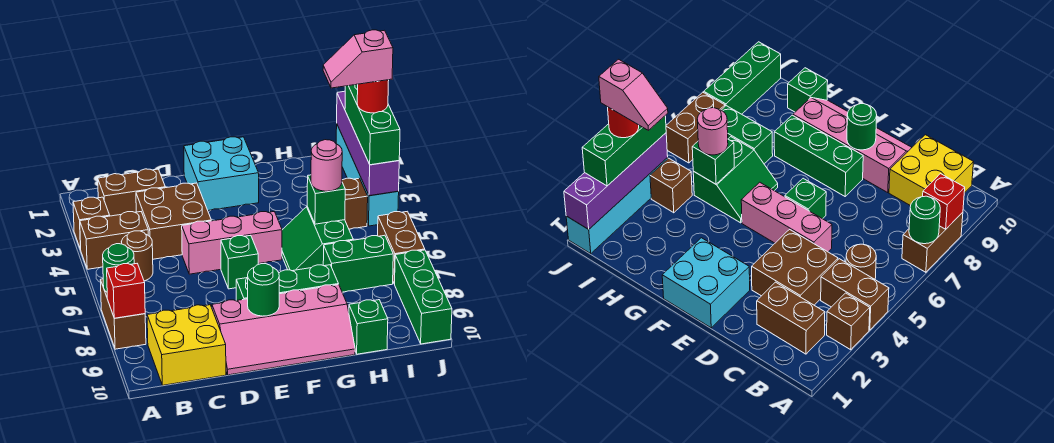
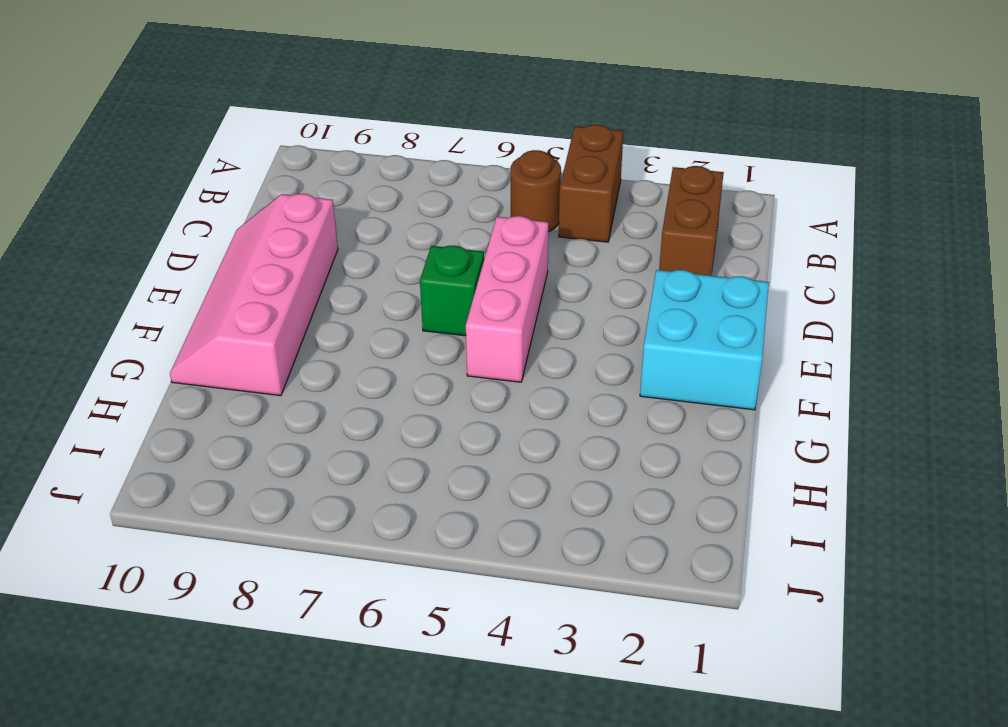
none -> brown 1x1 brick [73,197,110,249]
none -> brown 1x2 brick [100,279,146,349]
none -> yellow 2x2 brick [147,305,226,385]

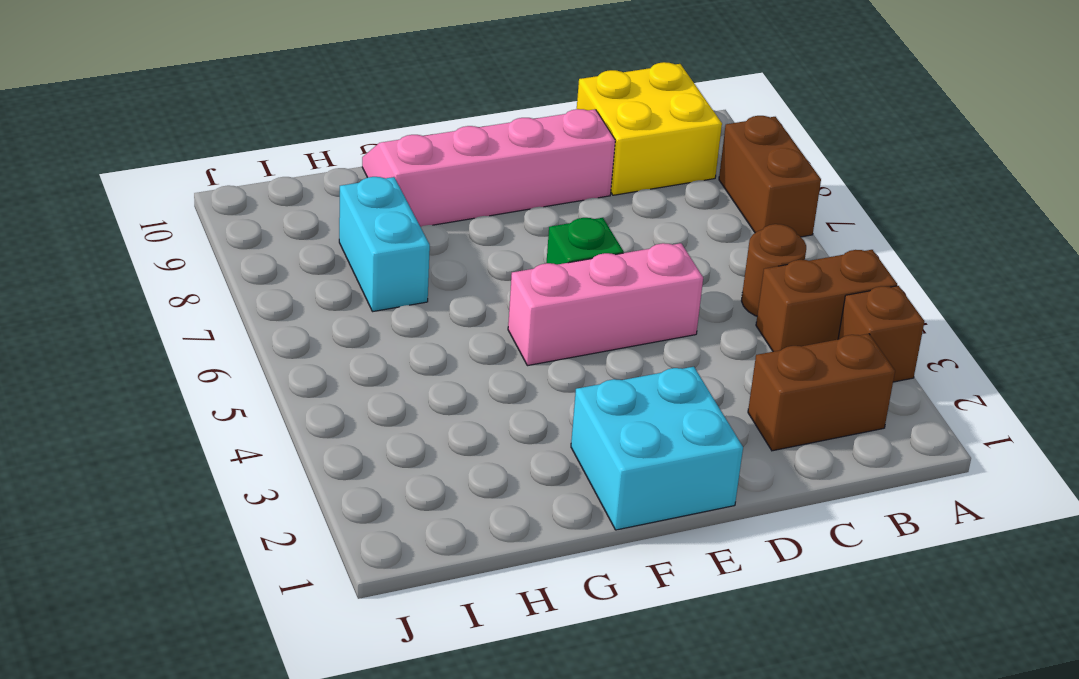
cyan 1x2 brick [339,177,430,312] -> green 1x2 brick [323,235,393,292]
none -> brown 2x2 brick [136,183,211,259]
none -> green 1x3 brick [236,265,338,301]
none -> green 2x2 slope [282,207,353,271]

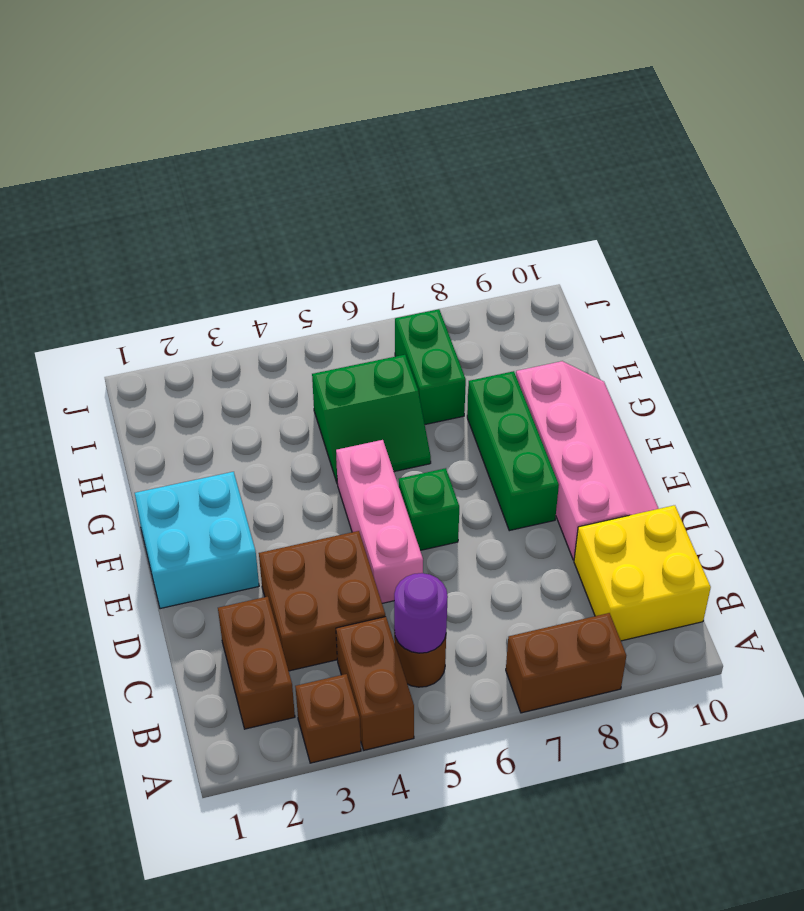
purple 1x1 round brick [394,573,448,653] -> none
none -> green 1x1 brick [349,300,388,354]
none -> brown 1x1 brick [342,178,368,229]
none -> cyan 1x4 brick [336,125,399,226]

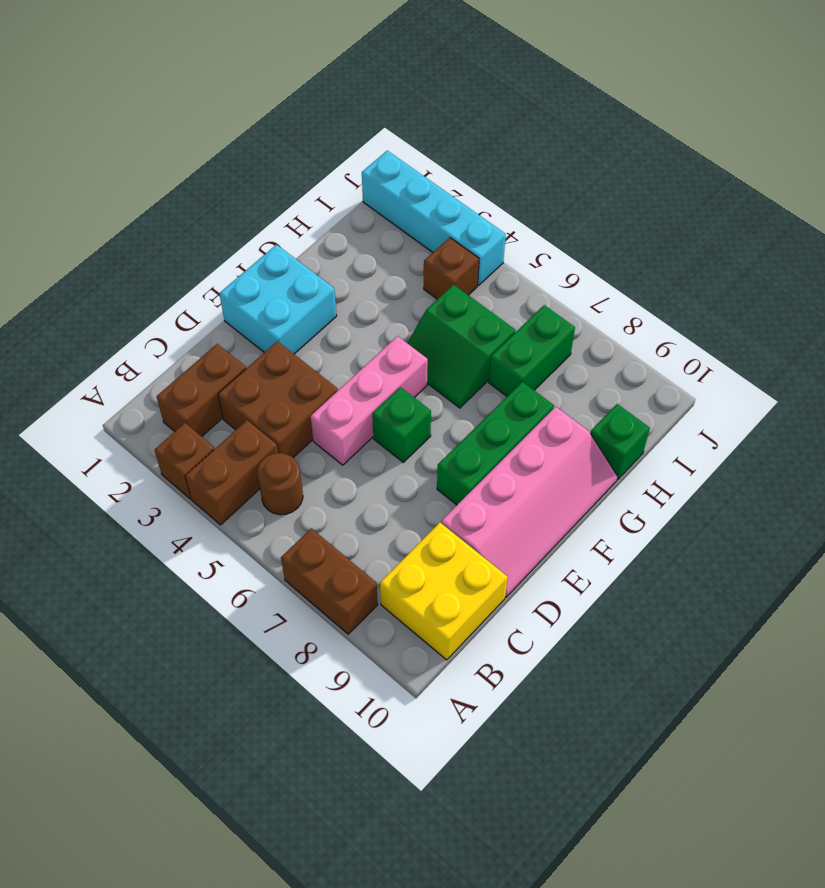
none -> brown 1x2 brick [378,211,425,284]
none -> green 1x3 brick [395,250,452,344]
none -> green 1x1 round brick [103,244,134,292]

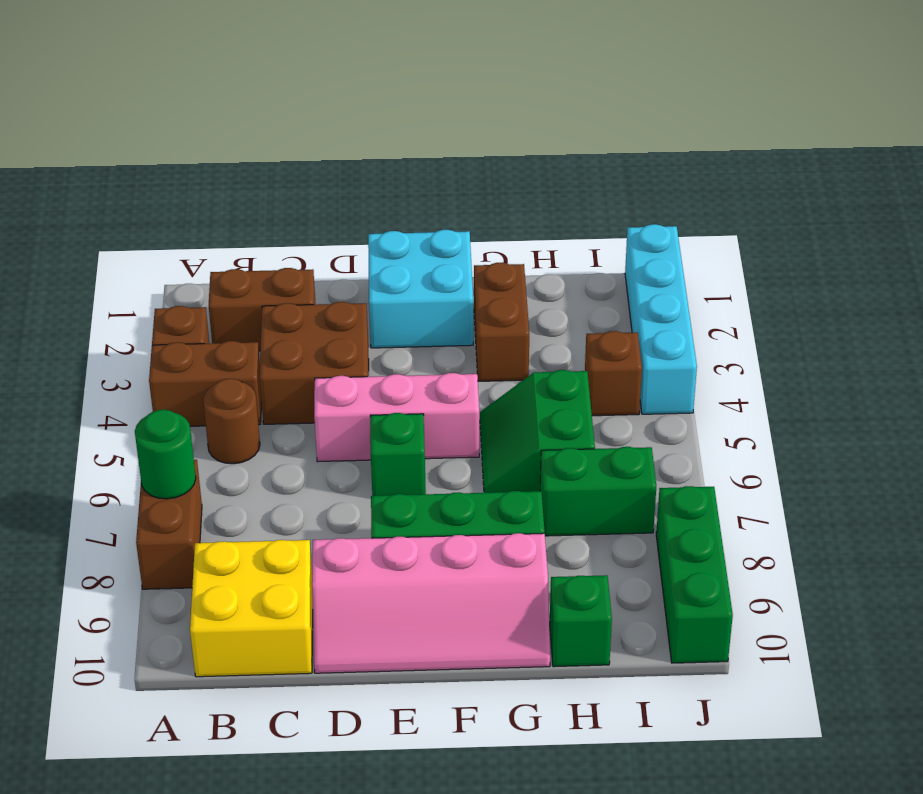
brown 1x2 brick [474,263,529,381] -> brown 1x2 brick moved to [378,211,425,284]
none -> red 1x1 brick [107,264,145,318]
none -> green 1x1 round brick [248,264,279,316]
none -> green 1x1 brick [307,175,345,224]

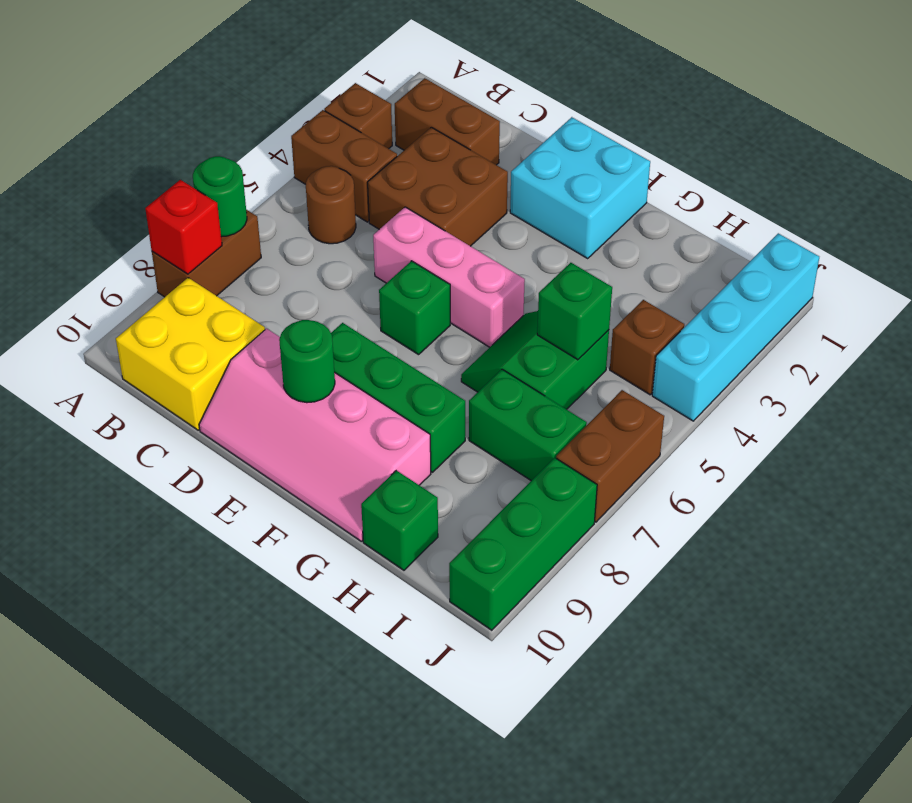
none -> purple 1x4 brick [337,91,399,196]
none -> pink 1x1 round brick [311,140,342,191]
none -> green 1x3 brick [345,84,400,165]

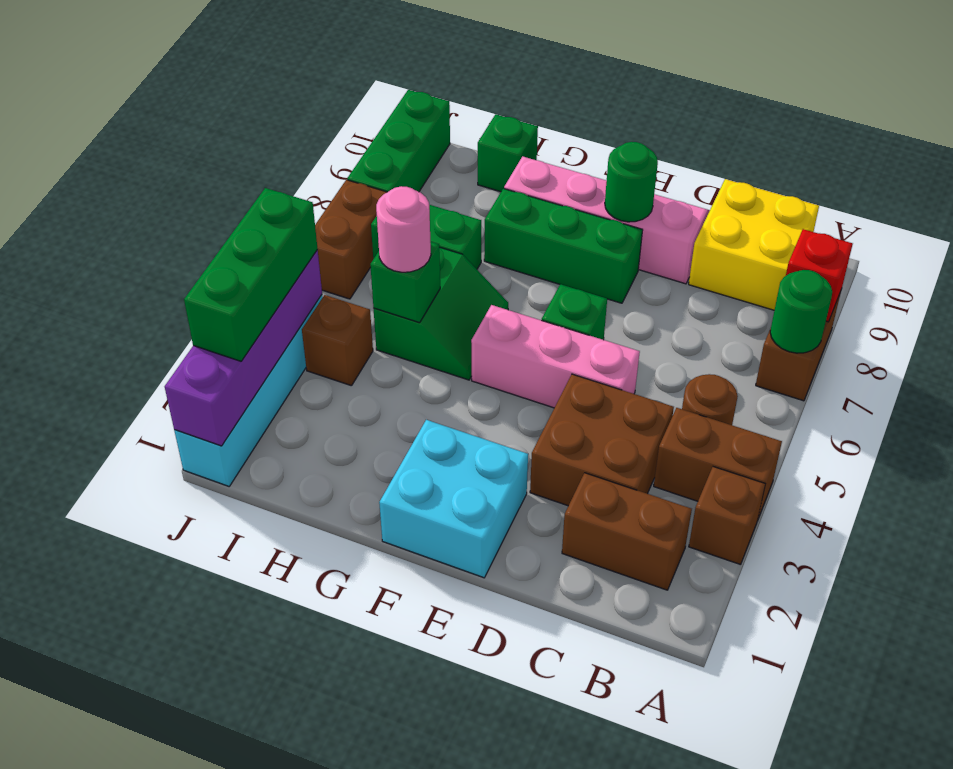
none -> red 1x1 round brick [357,80,389,113]
none -> pink 1x2 slope [323,30,393,88]

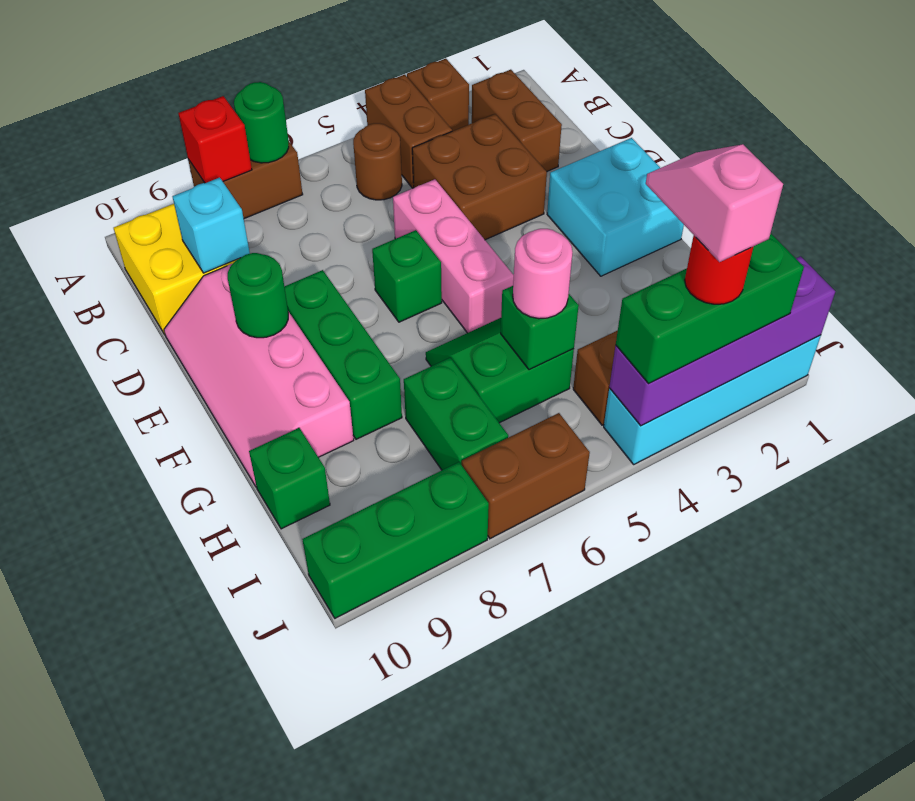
cyan 1x1 brick [172,178,250,273] -> none

